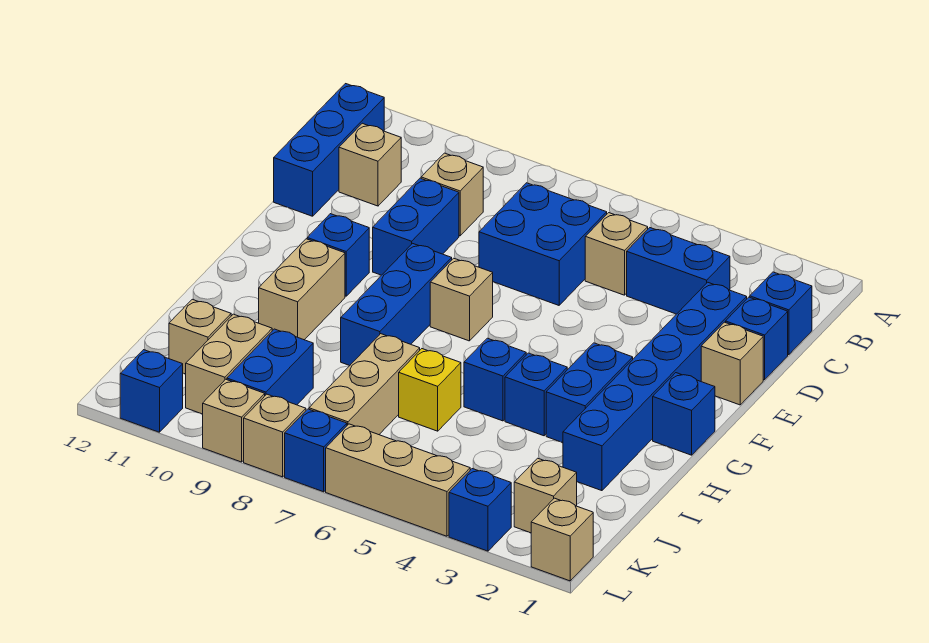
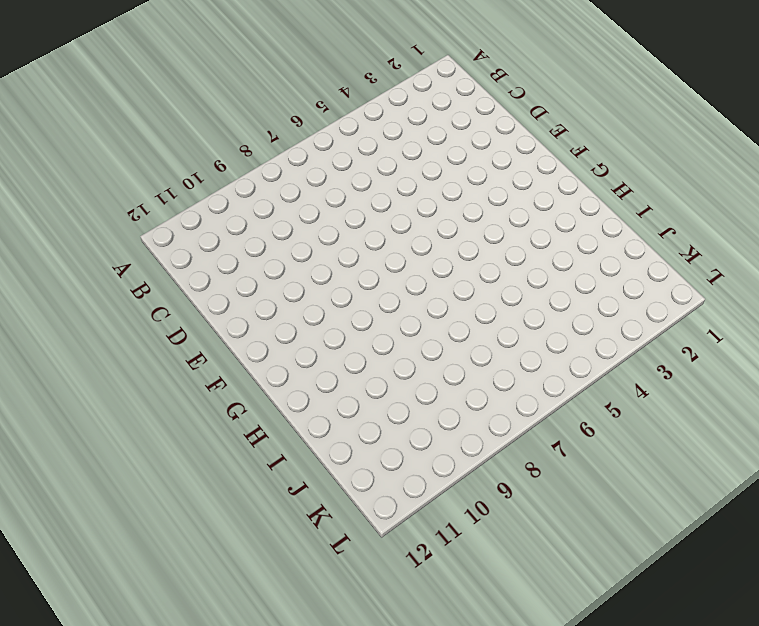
none -> blue 1x3 brick [274,84,384,216]
none -> blue 1x1 brick [750,272,812,355]
none -> blue 1x2 brick [627,228,730,314]
none -> tan 1x1 brick [585,213,648,295]

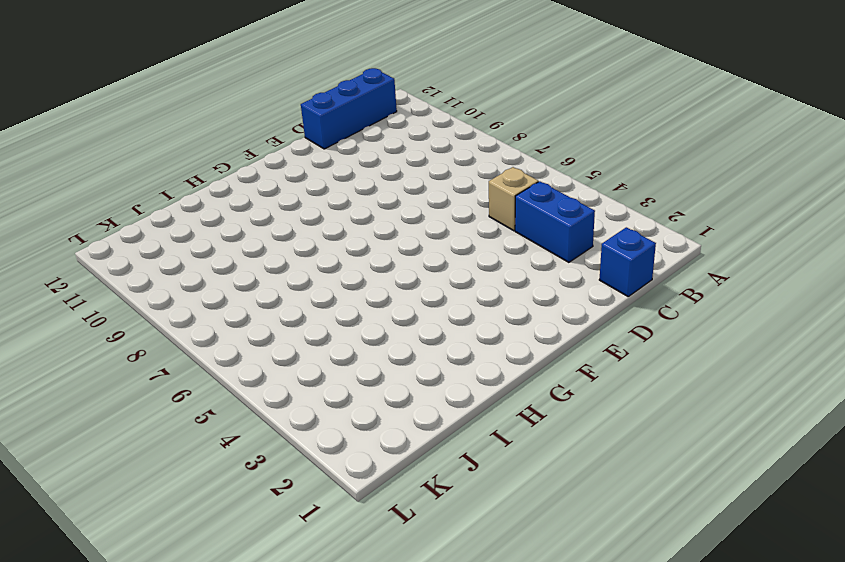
none -> blue 2x2 brick [479,183,607,305]
none -> tan 1x1 brick [421,153,483,236]
none -> tan 1x1 brick [339,123,401,206]
none -> blue 1x1 brick [726,297,788,380]

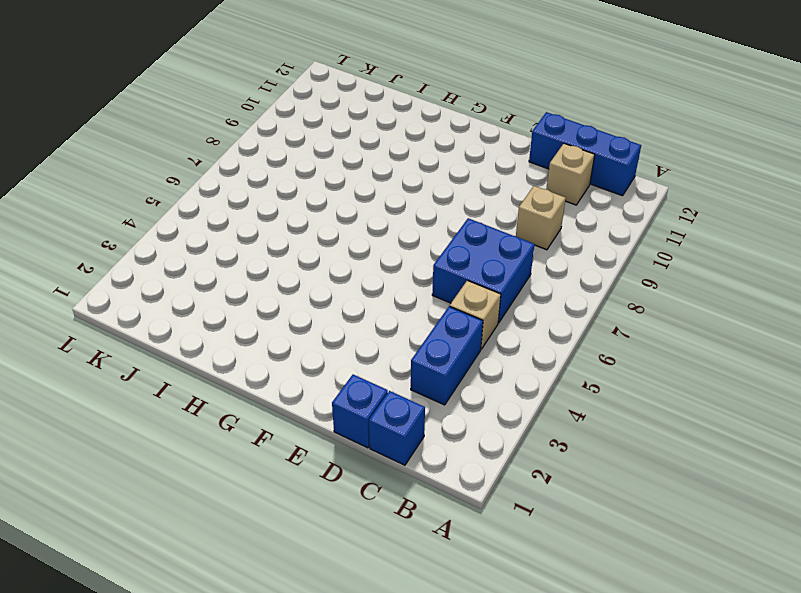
none -> blue 1x6 brick [563,282,747,491]
none -> blue 1x2 brick [373,178,459,275]
none -> tan 1x1 brick [701,322,763,405]
none -> tan 1x1 brick [430,258,493,341]

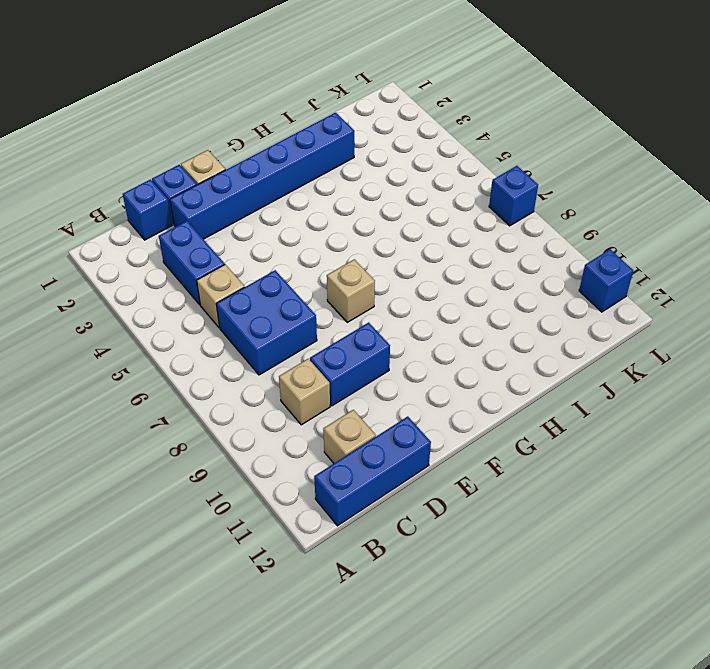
none -> blue 1x3 brick [341,243,452,366]
none -> blue 1x1 brick [307,214,369,296]
none -> blue 1x1 brick [653,373,715,455]
none -> blue 1x2 brick [546,343,633,443]

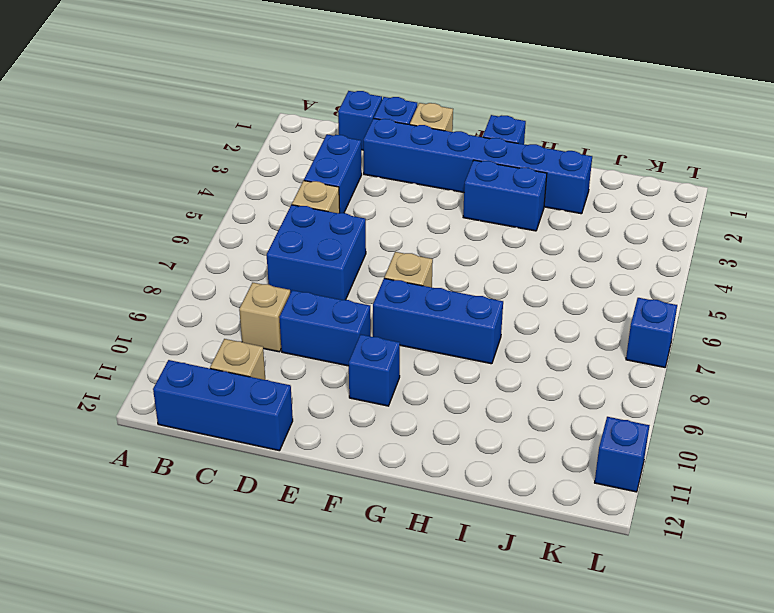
none -> tan 1x2 brick [259,239,345,340]
none -> blue 1x1 brick [505,353,567,436]
none -> blue 1x1 brick [464,338,526,421]
none -> yellow 1x1 brick [399,349,461,431]

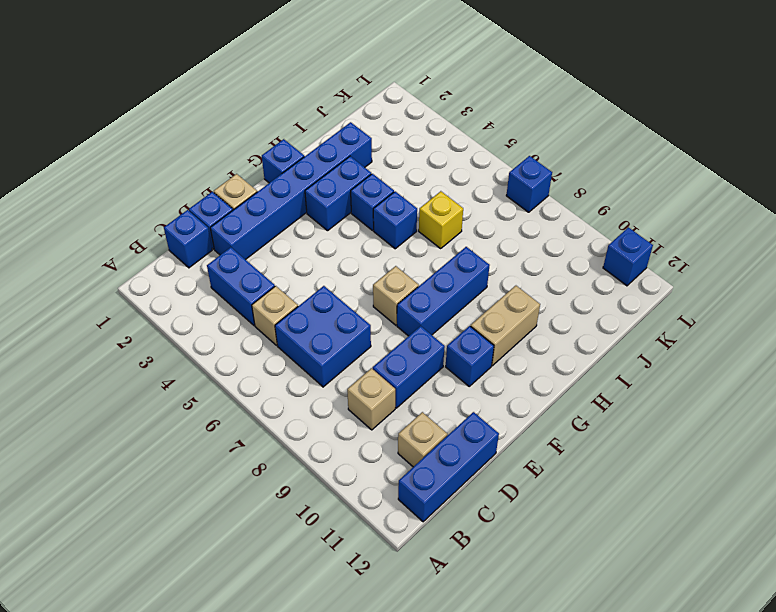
none -> tan 1x3 brick [309,334,420,435]
none -> blue 1x2 brick [227,329,313,405]
none -> tan 1x2 brick [186,314,272,414]
none -> tan 1x1 brick [169,299,231,374]

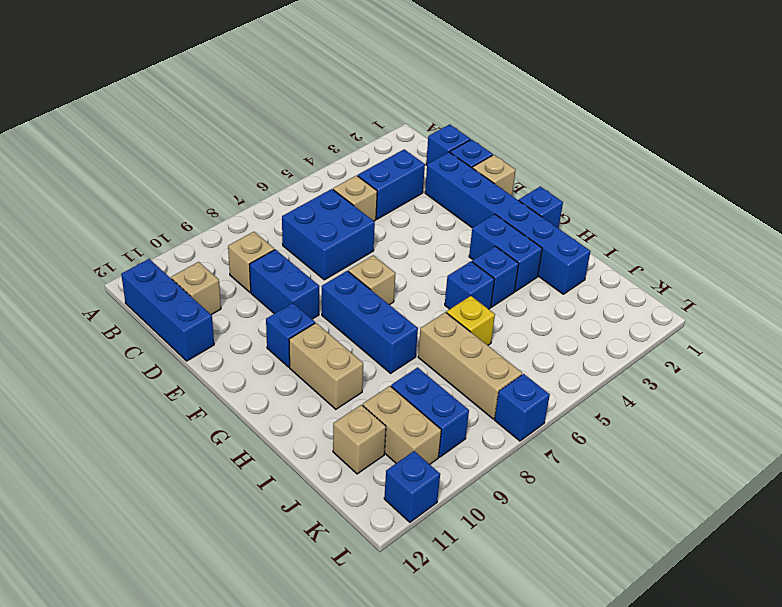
none -> tan 1x1 brick [514,458,577,533]
none -> tan 1x1 brick [531,498,593,581]
none -> blue 1x1 brick [449,469,511,551]
none -> tan 1x3 brick [326,424,470,536]

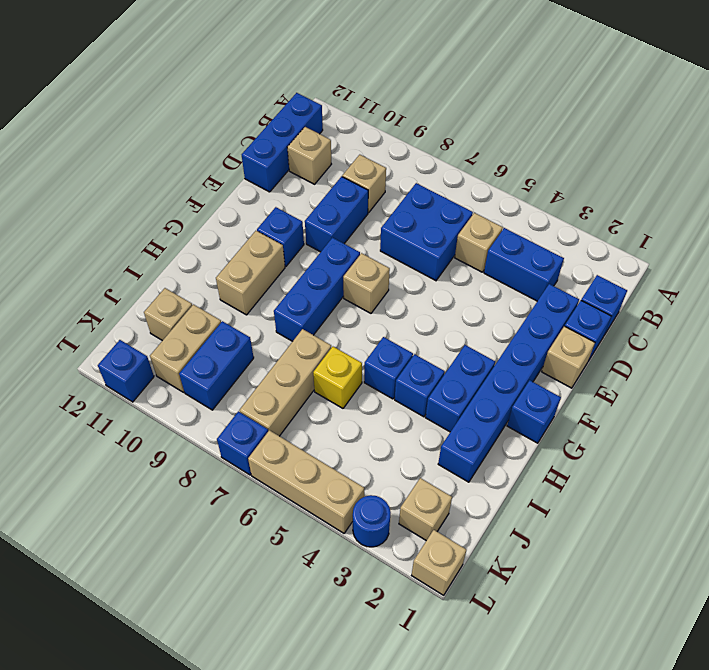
blue 1x1 round brick [353,495,391,547] -> blue 1x1 brick [449,469,511,551]
none -> tan 1x1 brick [244,394,306,477]
none -> tan 1x1 brick [203,379,265,462]

